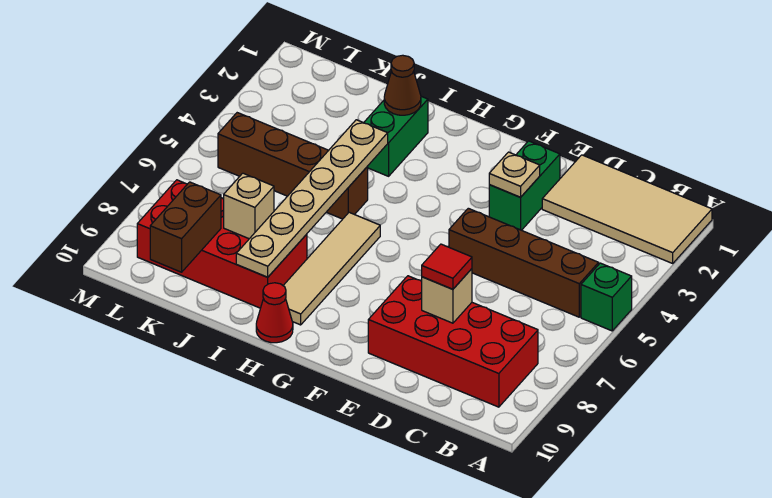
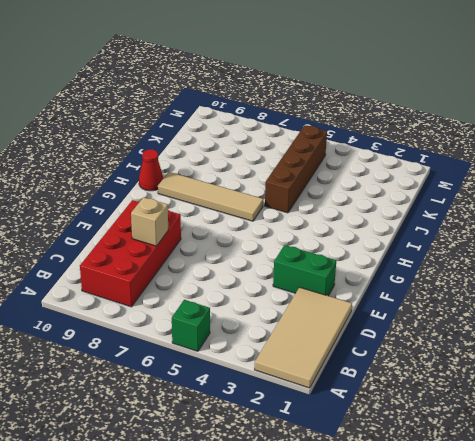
none -> brown 1x4 brick [449,208,599,317]
none -> green 1x2 brick [364,96,428,176]
none -> red 2x4 brick [137,180,307,308]

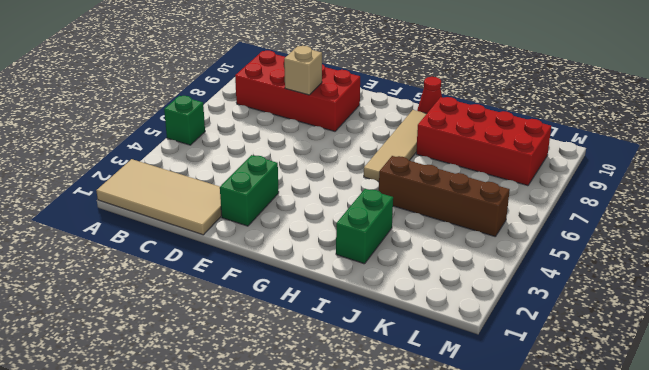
none -> brown 1x4 brick [449,208,599,317]
none -> tan 1x1 plate [489,152,540,197]
none -> brown 1x1 cone [384,55,421,115]

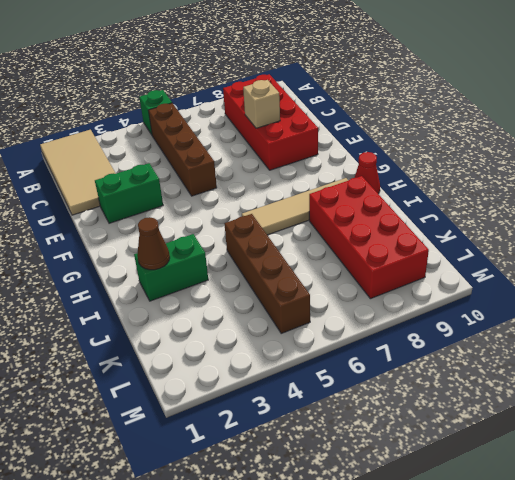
none -> tan 1x1 plate [489,152,540,197]
none -> tan 1x6 plate [236,120,388,277]
none -> tan 1x1 brick [224,173,274,239]

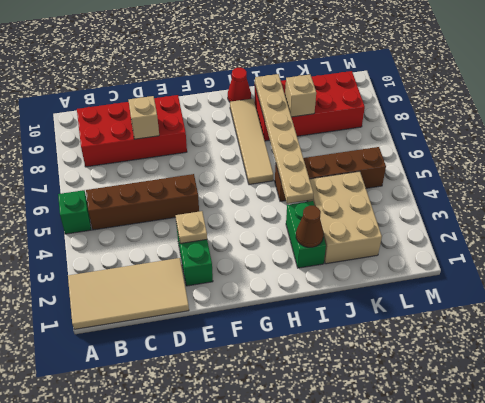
tan 2x3 brick [307,171,382,264] -> none
none -> brown 1x2 brick [150,182,221,272]
none -> red 1x1 tile [422,244,472,289]

